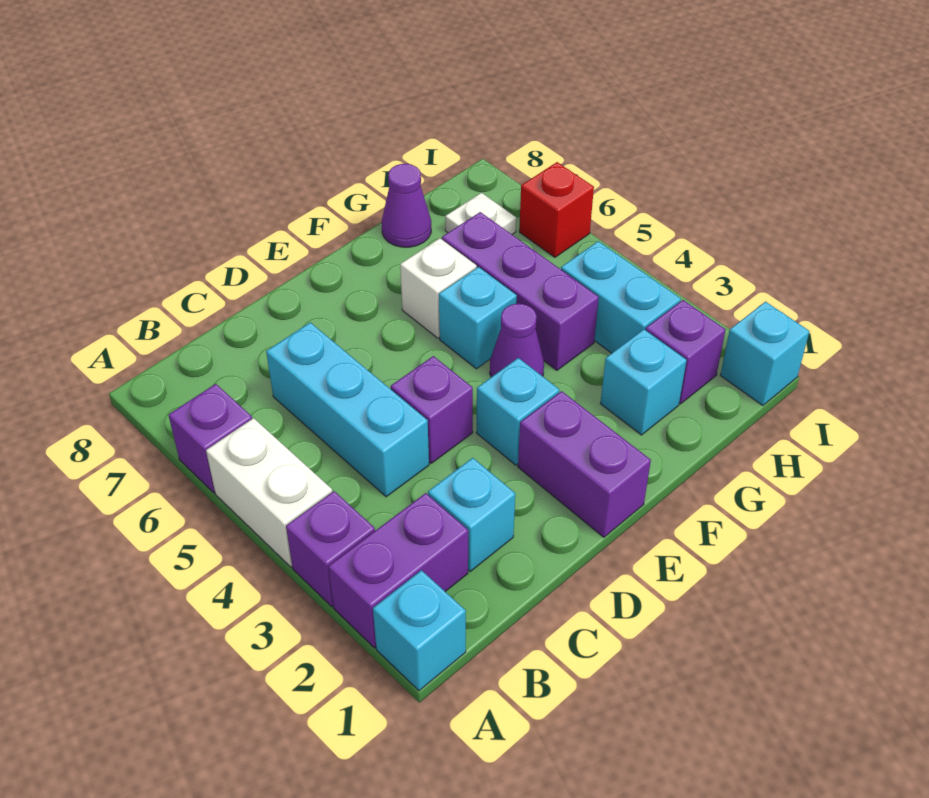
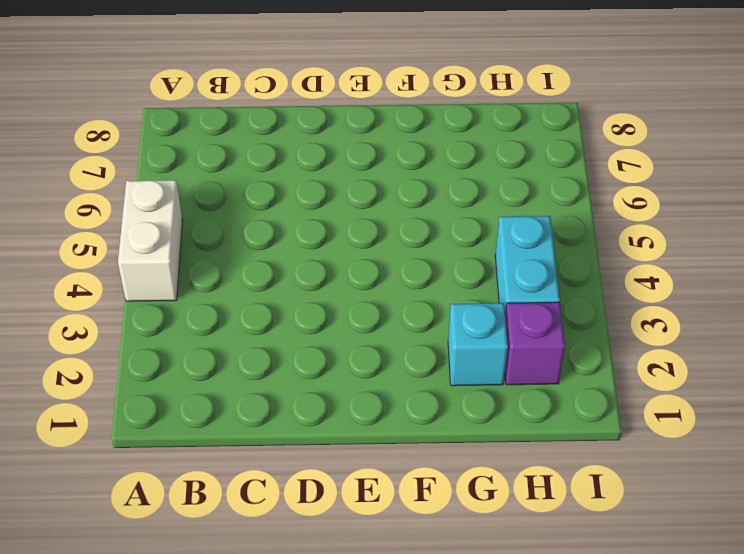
none -> cyan 1x1 brick [373,570,466,691]
none -> purple 1x2 brick [328,493,468,648]
none -> purple 1x1 brick [286,491,375,607]

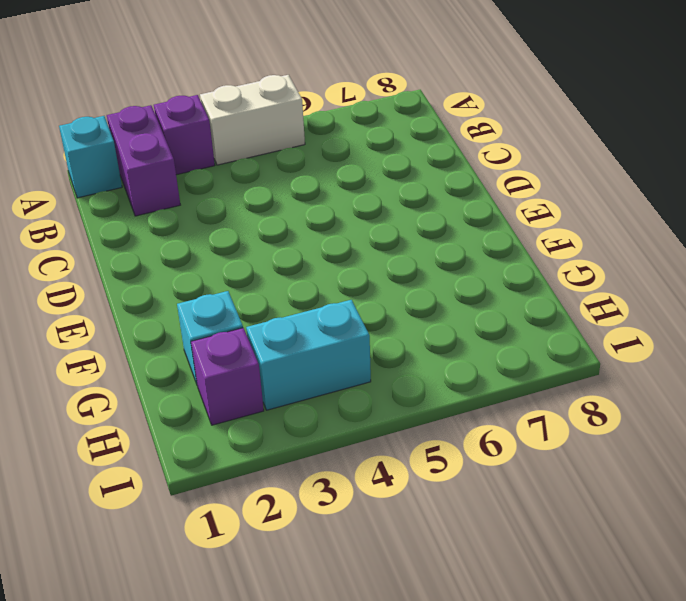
none -> purple 1x1 brick [169,384,252,493]
none -> cyan 1x1 brick [428,458,515,571]
none -> cyan 1x3 brick [266,323,429,497]

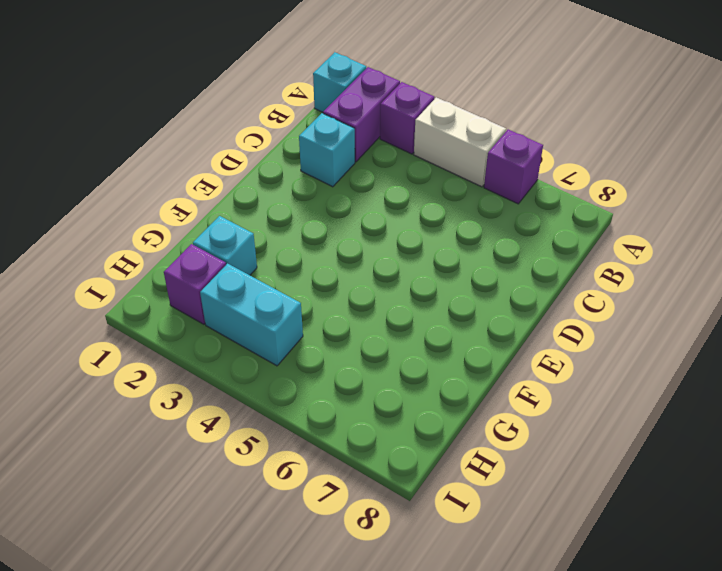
none -> cyan 1x3 brick [266,323,429,497]
none -> purple 1x1 brick [391,356,473,463]
none -> purple 1x2 brick [518,391,651,537]

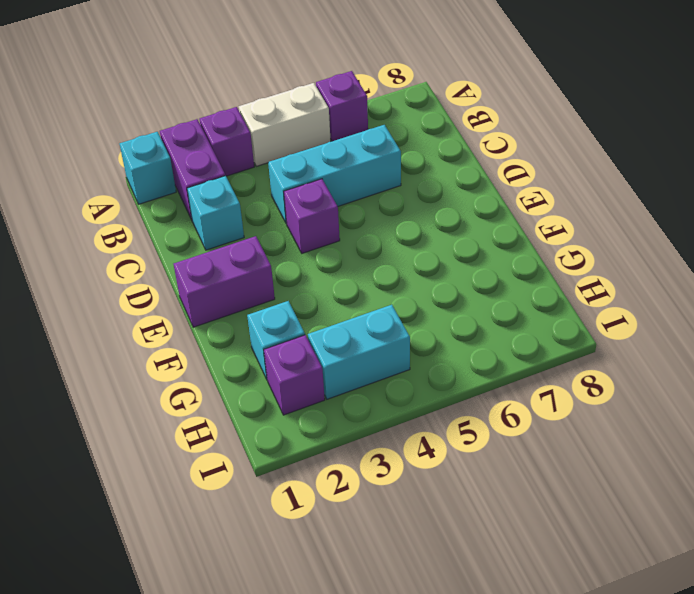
none -> cyan 1x1 brick [477,358,559,465]
none -> purple 1x1 cone [490,304,544,377]
none -> cyan 1x1 brick [439,267,517,369]

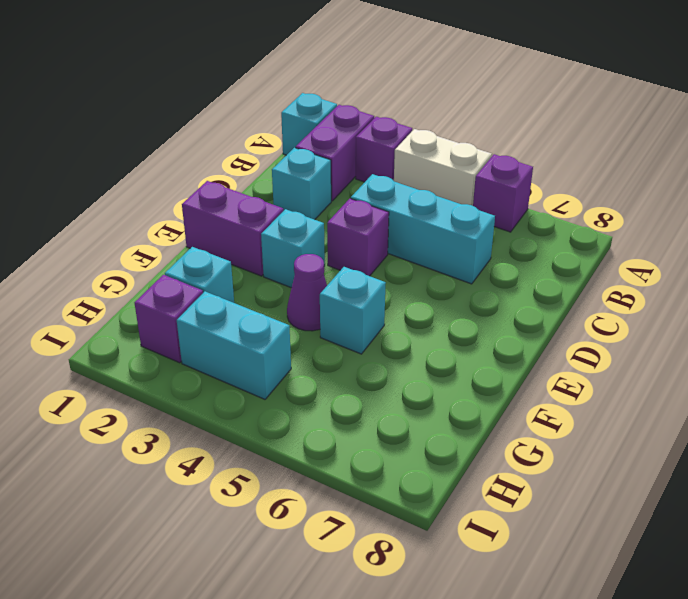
none -> white 1x1 brick [400,238,477,338]
none -> purple 1x3 brick [442,212,599,370]
none -> purple 1x1 cone [382,164,431,247]

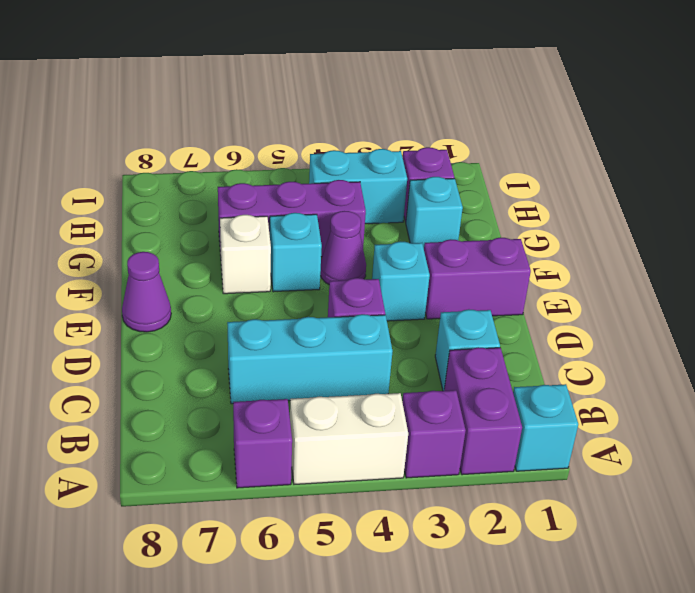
purple 1x1 cone [122,252,171,332] -> purple 1x1 cone moved to [382,164,431,247]
none -> white 1x1 plate [445,193,516,234]
none -> cyan 1x1 brick [720,302,810,406]
none -> red 1x1 brick [519,162,594,257]

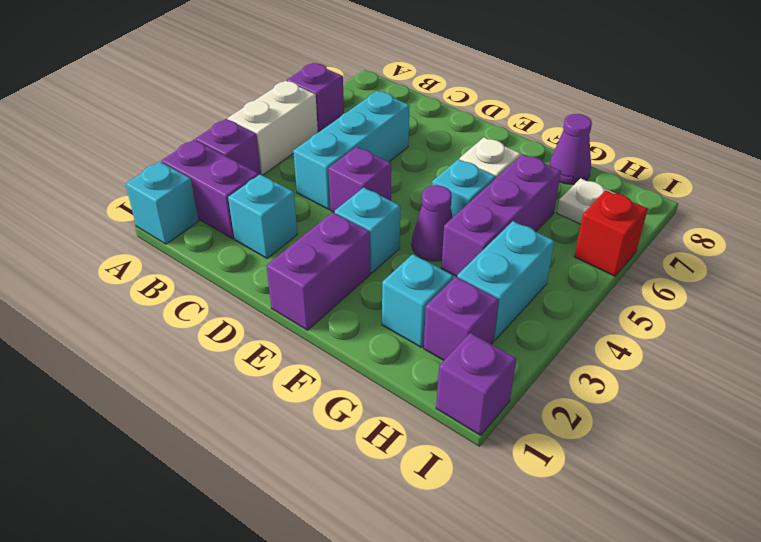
purple 1x1 brick [436,333,517,435] -> cyan 1x1 brick [720,302,810,406]

